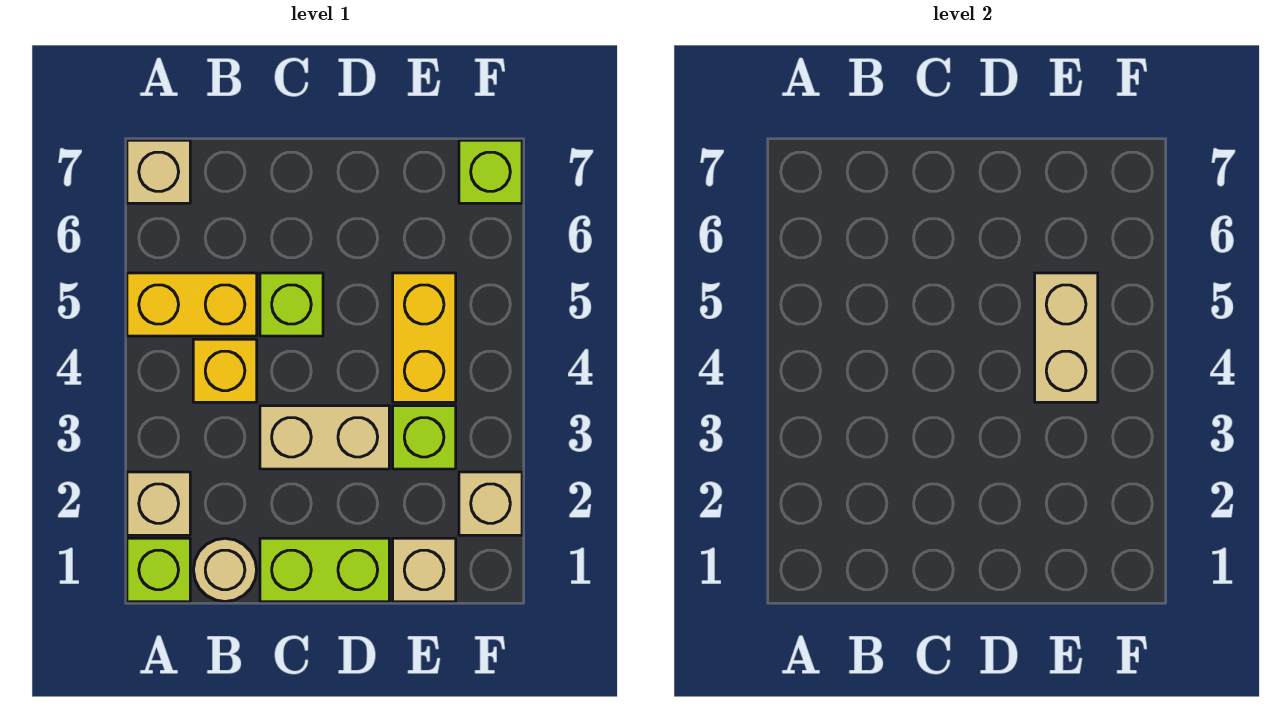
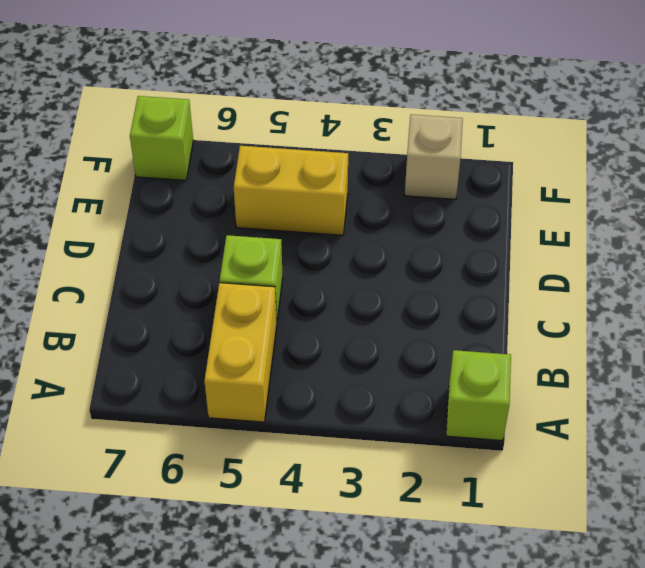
none -> tan 1x1 brick [127,472,190,535]
none -> tan 1x1 brick [127,140,190,203]
none -> tan 1x1 round brick [194,538,257,602]

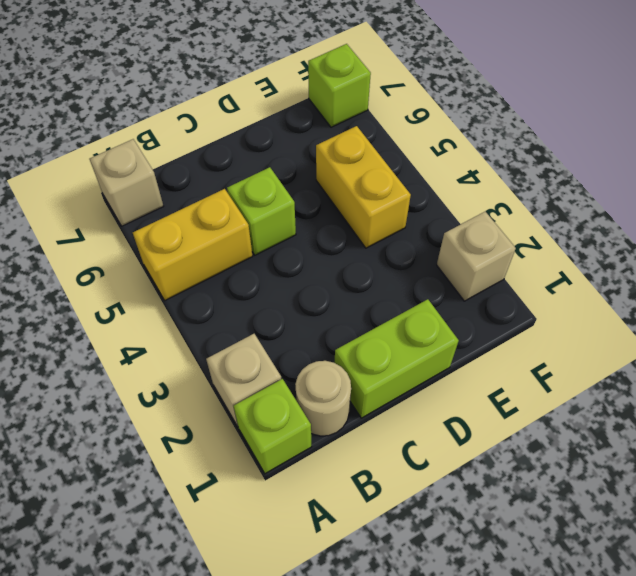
none -> yellow 1x1 brick [193,339,257,402]
none -> tan 1x2 brick [260,406,389,469]
none -> tan 1x1 brick [393,538,456,602]

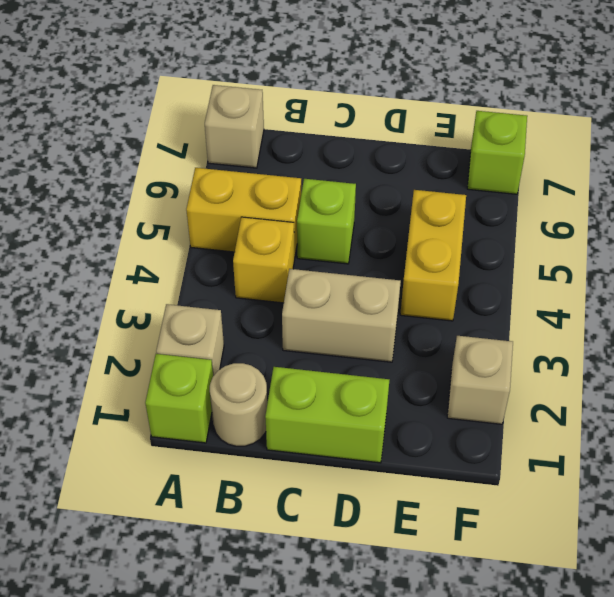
none -> tan 1x1 brick [393,538,456,602]
none -> lime 1x1 brick [393,406,456,469]
none -> tan 1x2 brick [1035,273,1098,402]

